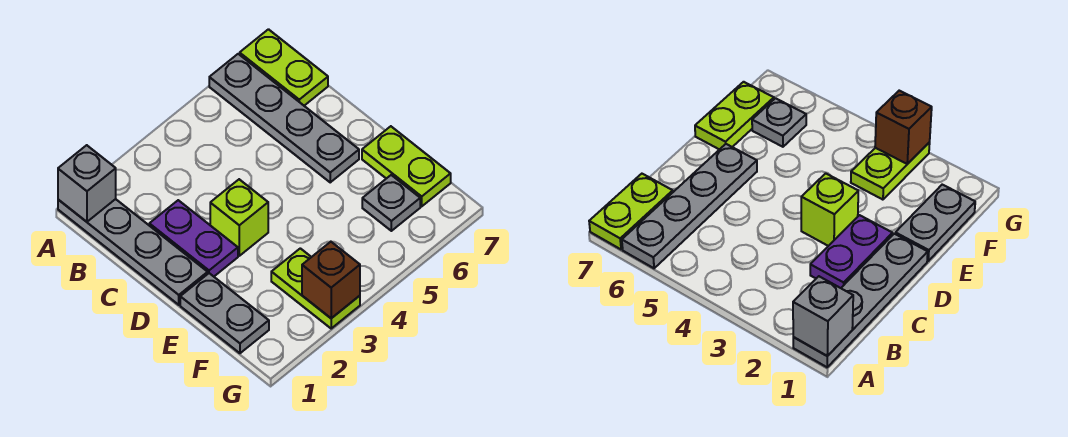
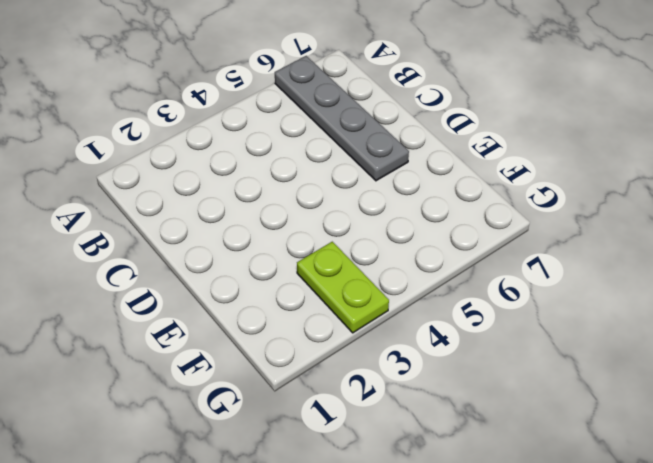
none -> grey 1x4 plate [58,199,208,305]
none -> lime 1x2 plate [240,29,328,106]

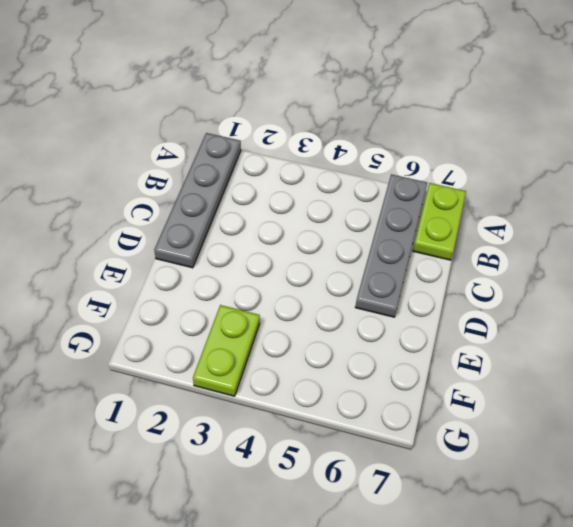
none -> purple 1x2 plate [149,200,238,276]
none -> lime 1x1 brick [210,179,268,256]

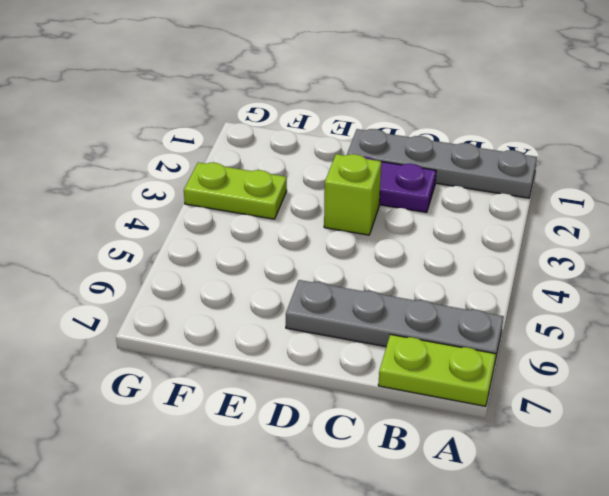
none -> grey 1x2 plate [180,273,269,353]
none -> lime 1x2 plate [362,126,451,206]

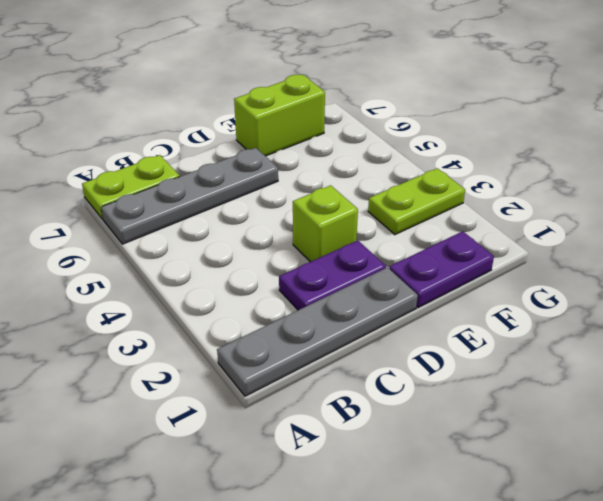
purple 1x2 plate [389,231,494,308] -> grey 1x2 plate [180,273,269,353]
lime 1x2 brick [234,75,325,156] -> lime 1x2 plate [362,126,451,206]
none -> grey 1x1 plate [362,175,420,231]
none -> grey 1x1 brick [58,145,116,222]

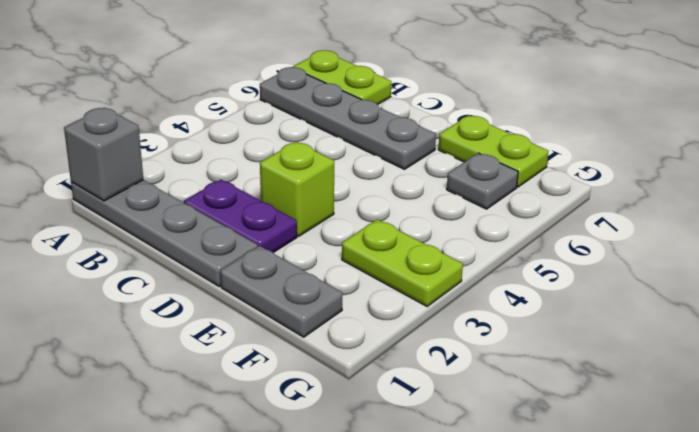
none -> brown 1x1 brick [302,242,360,318]

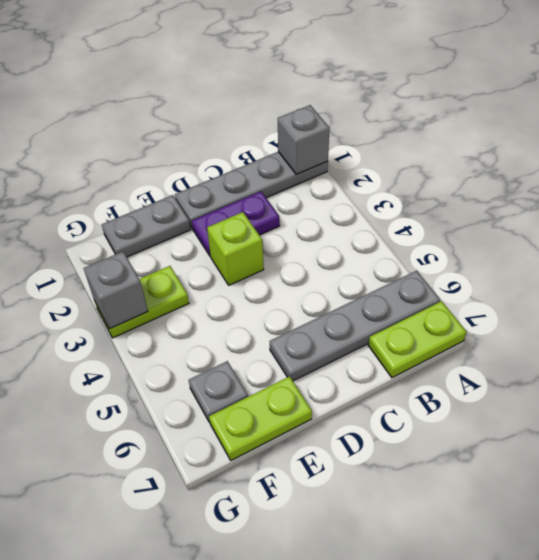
grey 1x1 brick [84,252,148,329] -> brown 1x1 brick [302,242,360,318]

